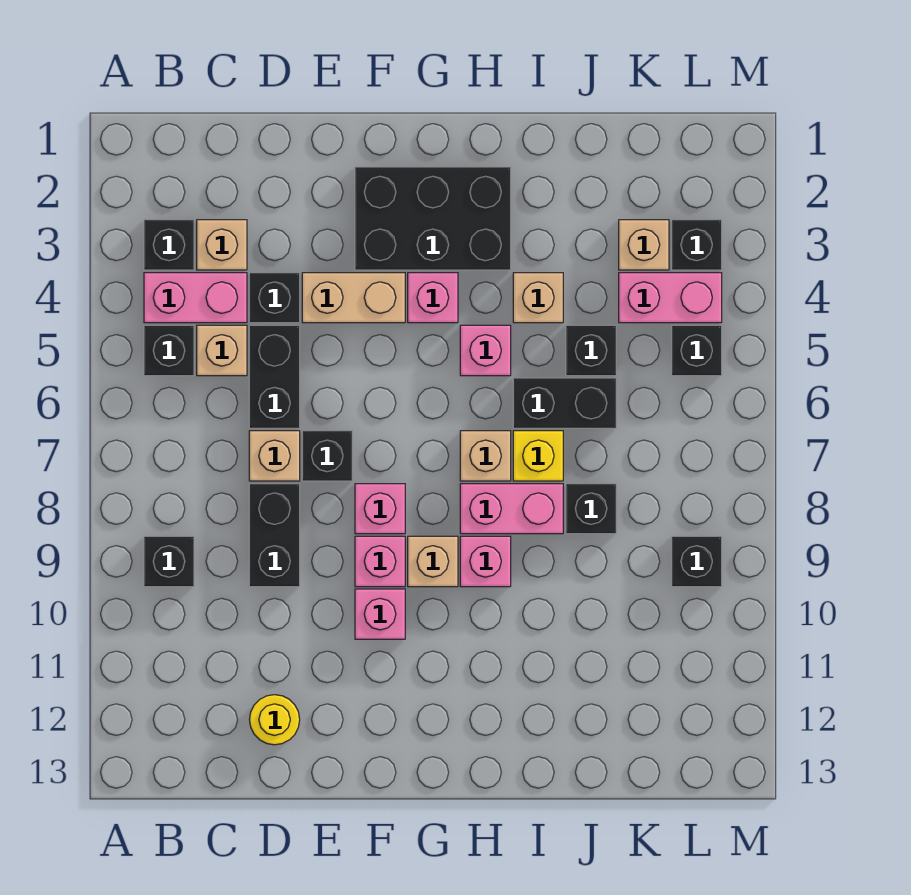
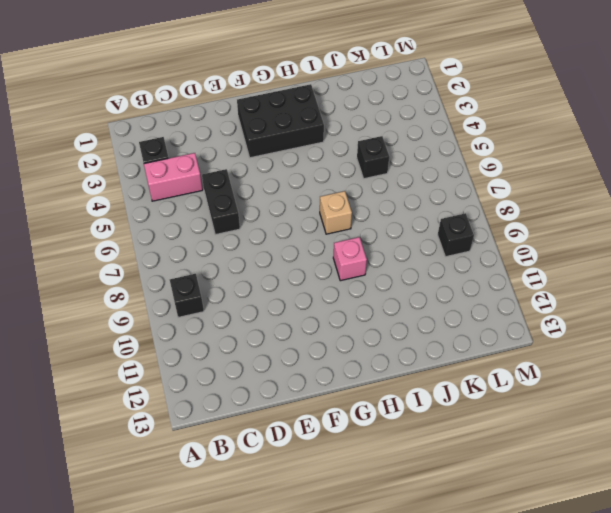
none -> black 1x1 brick [144,325,194,376]
none -> tan 1x1 brick [197,220,247,270]
none -> tan 1x1 brick [197,325,247,376]
none -> black 1x1 brick [249,273,300,323]

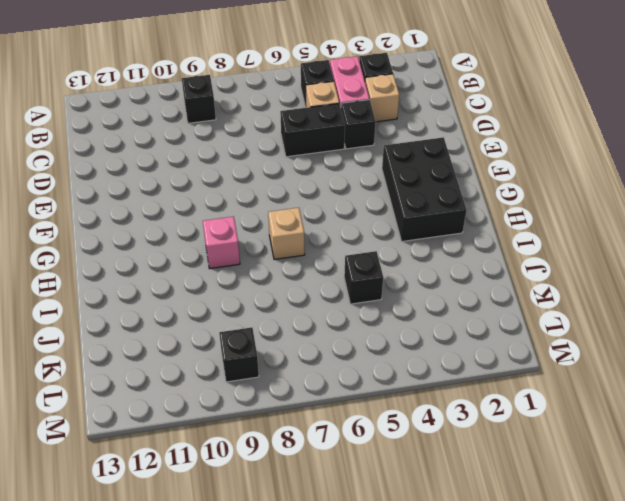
none -> tan 1x1 brick [249,431,300,481]
none -> black 1x2 brick [249,484,300,587]
none -> yellow 1x1 round brick [249,695,300,745]
none -> tan 1x2 brick [302,273,405,323]

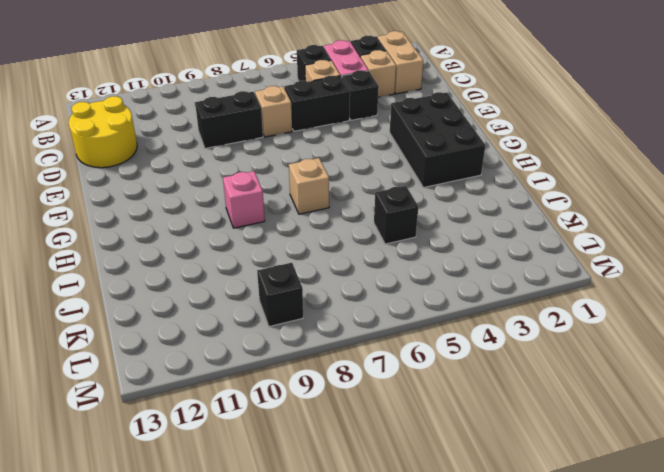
tan 1x2 brick [378,31,423,94] -> tan 1x2 brick moved to [302,273,405,323]
yellow 2x2 round brick [69,96,137,168] -> yellow 1x1 round brick [249,695,300,745]
none -> black 1x1 brick [144,536,194,587]
none -> black 1x1 brick [302,431,352,481]
none -> pink 1x1 brick [355,484,405,534]
none -> pink 1x1 brick [355,536,405,587]

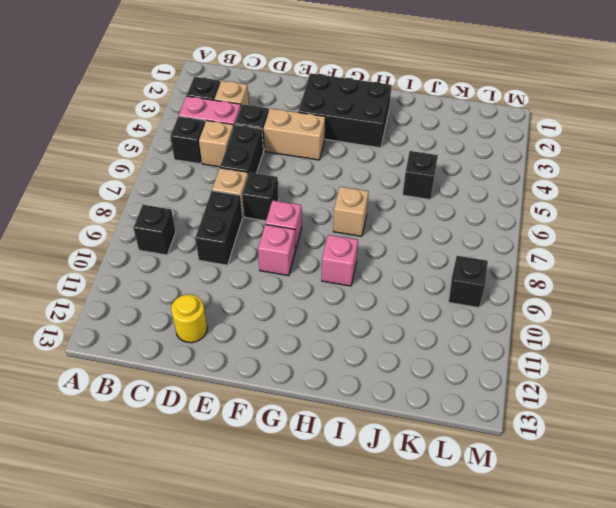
none -> pink 1x1 brick [355,589,405,639]
none -> pink 1x1 brick [408,273,458,323]
none -> tan 1x1 brick [408,536,458,587]
none -> pink 1x1 brick [460,325,511,376]

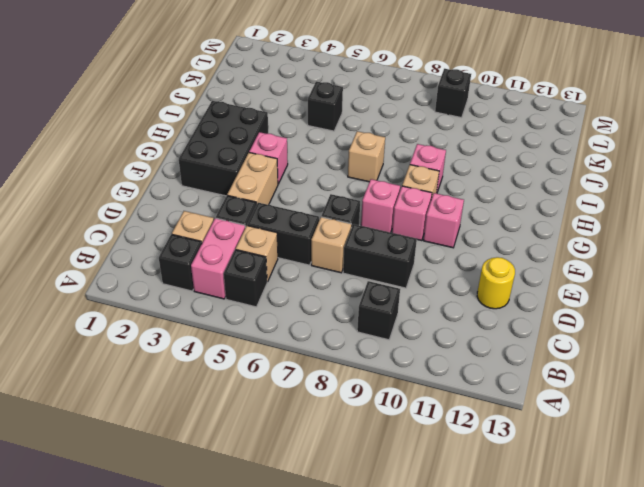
none -> pink 1x1 brick [460,325,511,376]
none -> pink 1x2 brick [460,484,563,534]
none -> tan 1x1 brick [513,273,563,323]
none -> black 1x2 brick [513,378,616,428]

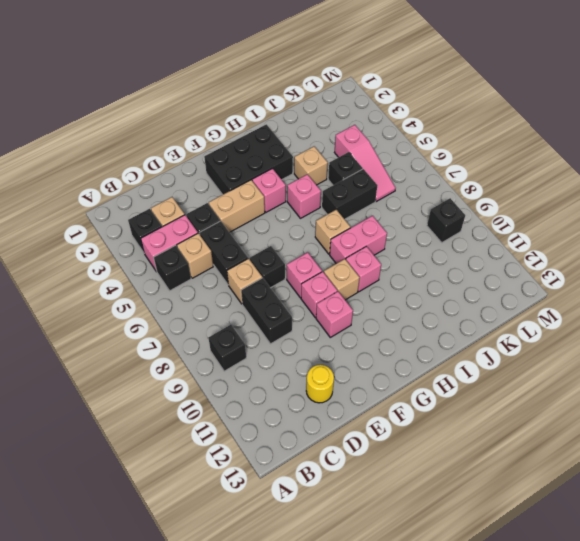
pink 1x3 slope [335,125,396,201] -> pink 1x2 brick [619,273,722,323]
none -> yellow 1x1 brick [513,431,563,481]
none -> black 1x1 brick [566,484,616,534]
none -> tan 1x1 brick [619,220,669,270]
none -> black 1x1 brick [672,220,722,270]

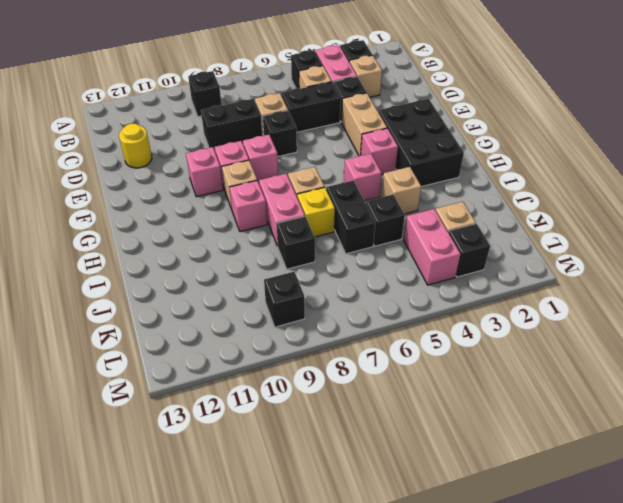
none -> black 1x1 brick [672,325,722,376]

